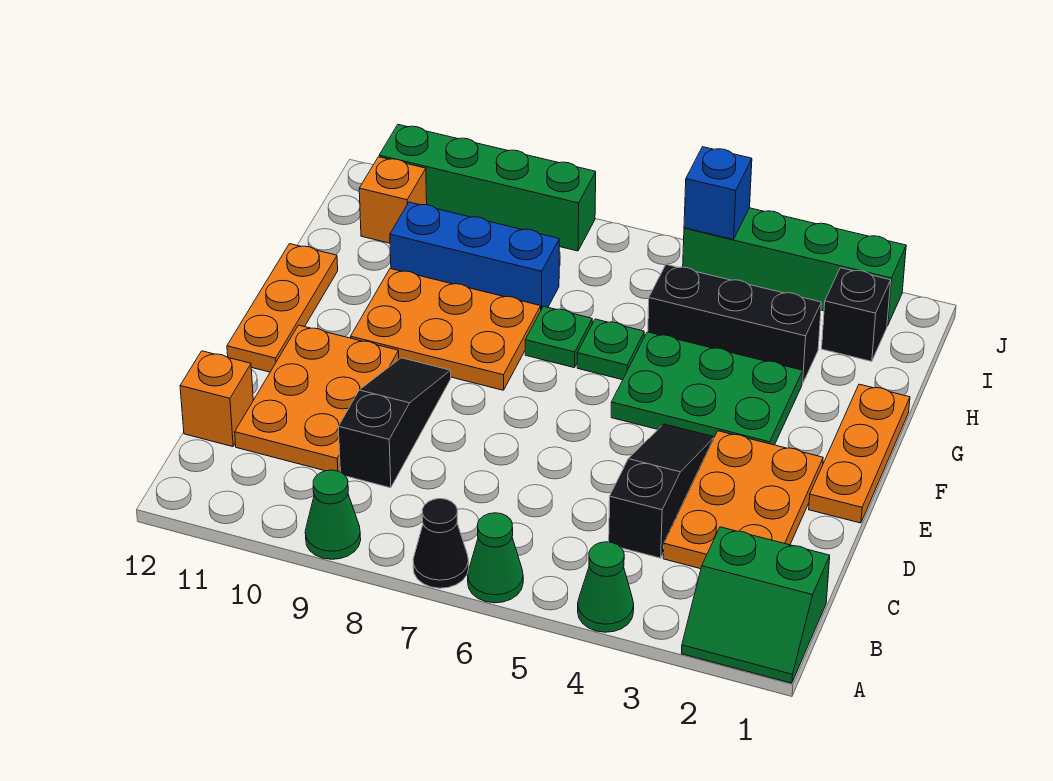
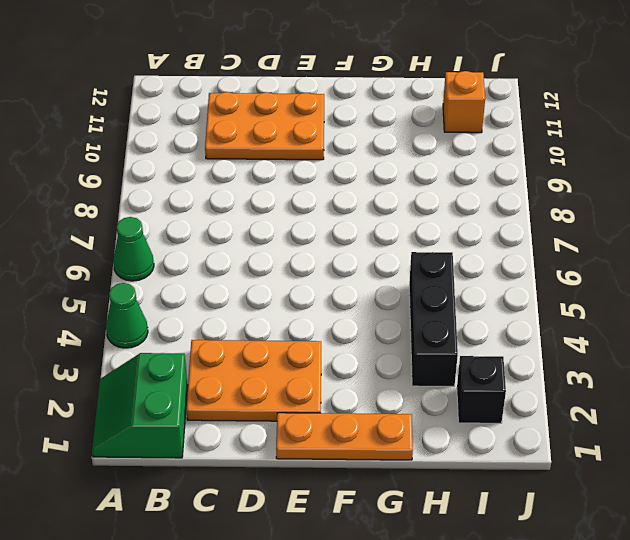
none -> black 1x1 cone [413,499,469,588]
none -> green 1x1 cone [305,470,361,559]
none -> black 1x3 slope [609,424,714,558]

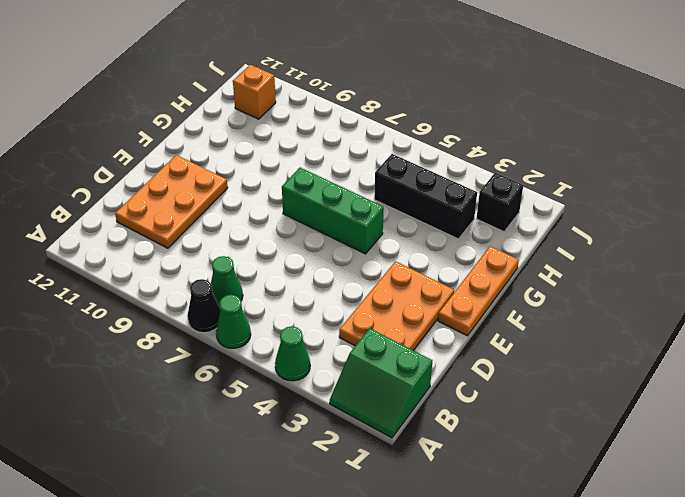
green 1x1 cone [211,256,243,308] -> green 1x1 cone moved to [305,470,361,559]
green 1x3 brick [282,167,384,254] -> green 2x3 plate [611,332,803,445]
none -> black 1x3 slope [609,424,714,558]
none -> black 1x3 slope [338,358,451,488]
none -> orange 1x1 brick [180,351,253,447]

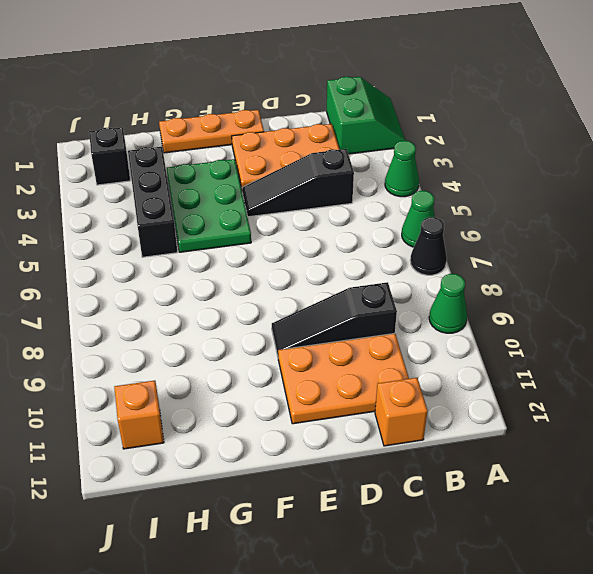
none -> orange 1x3 plate [227,244,338,372]
none -> orange 2x3 plate [351,269,541,390]
none -> green 1x1 plate [577,319,644,380]

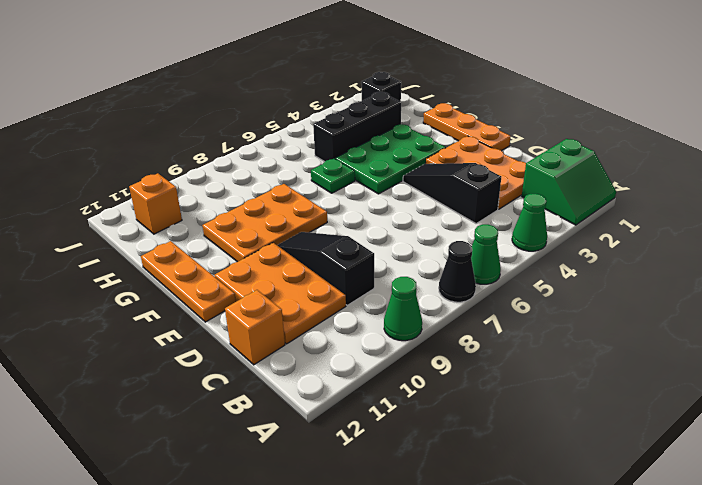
none -> green 1x1 plate [525,306,592,368]
none -> blue 1x3 brick [390,202,559,309]
none -> green 1x4 brick [683,208,906,326]

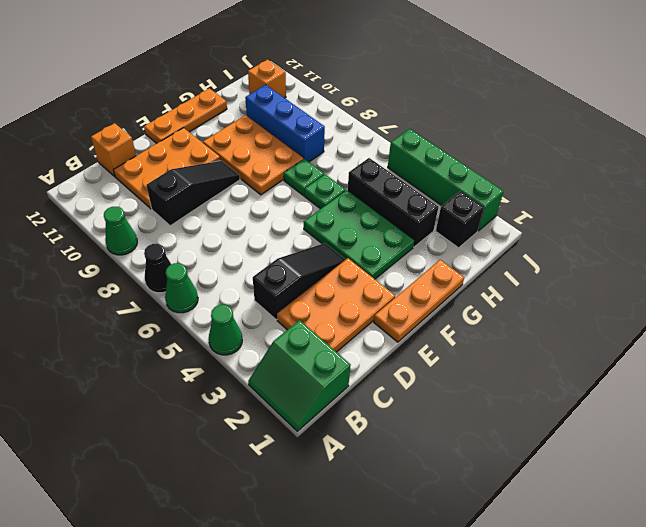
none -> green 1x4 brick [379,125,596,251]
none -> blue 1x1 brick [684,147,752,240]

